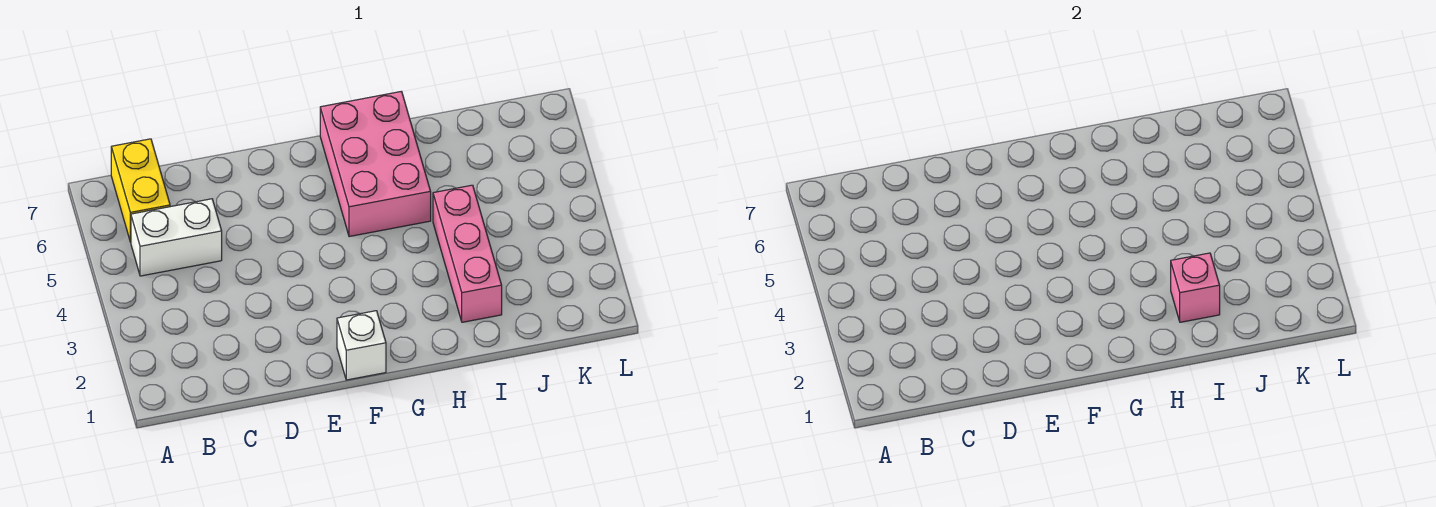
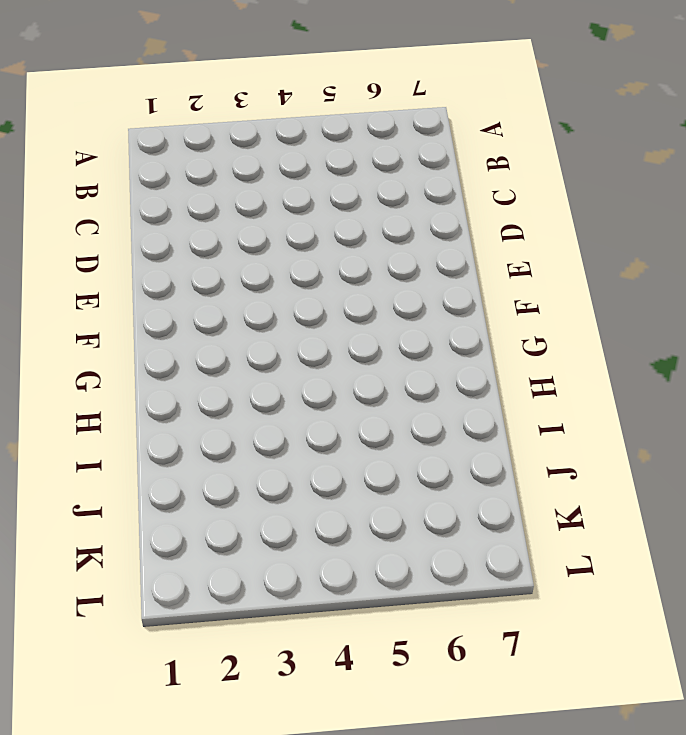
none -> white 1x2 brick [131,199,222,276]
none -> yellow 1x2 brick [111,139,170,242]

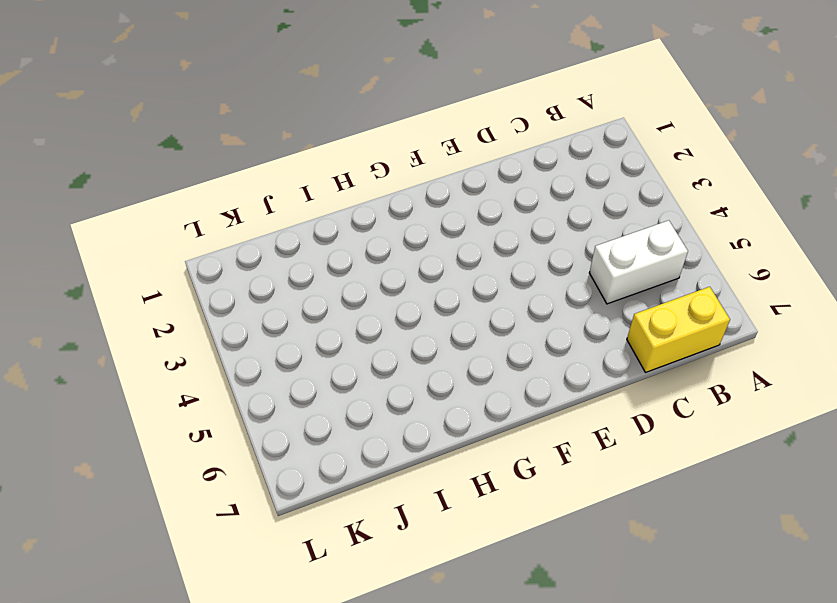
yellow 1x2 brick [627,287,730,372] -> yellow 1x2 brick turned to [111,139,170,242]
none -> white 1x1 brick [337,311,386,380]
none -> pink 2x3 brick [320,91,431,237]

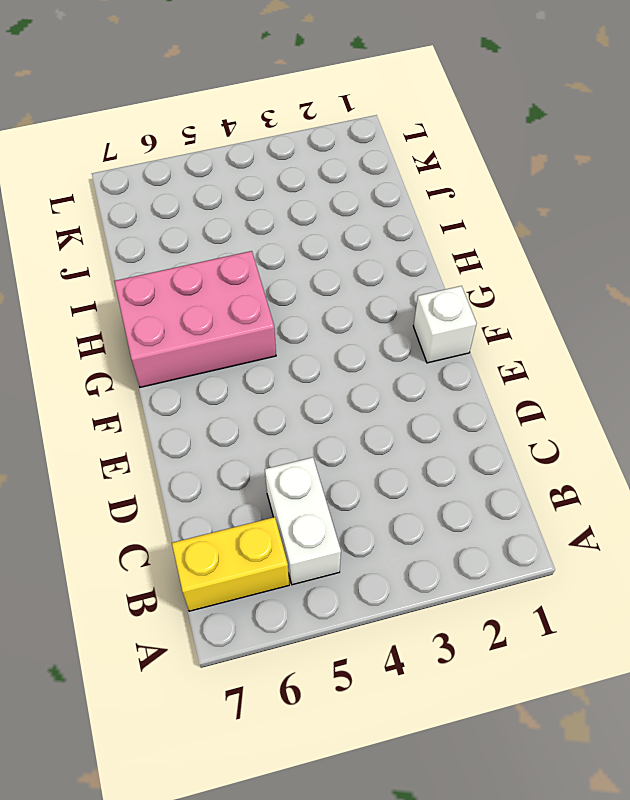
none -> pink 1x3 brick [433,185,502,322]
none -> pink 1x1 brick [1171,253,1220,322]

